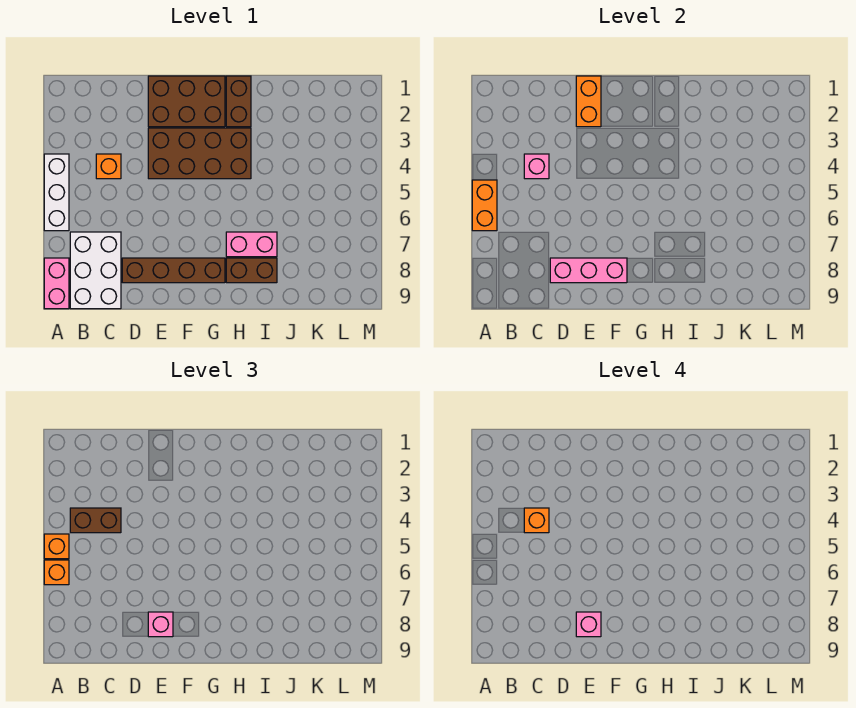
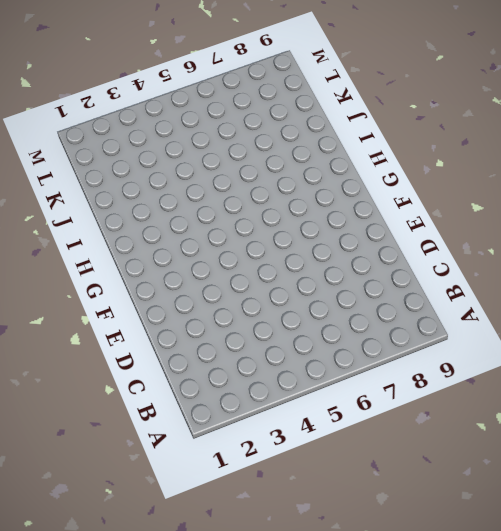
none -> white 1x3 brick [44,154,69,231]
none -> pink 1x2 brick [44,258,69,309]
none -> white 2x3 brick [70,232,121,309]

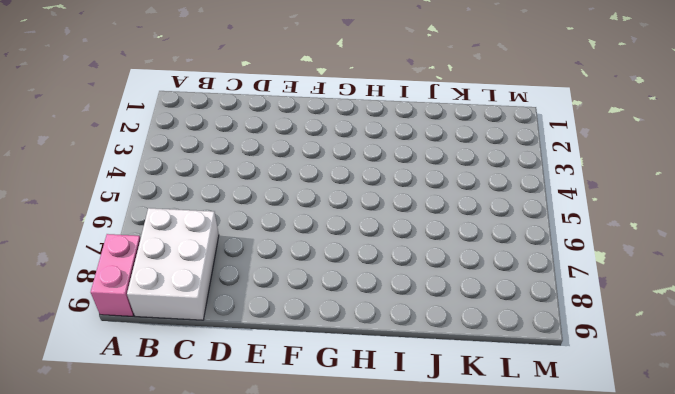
none -> white 1x3 brick [44,154,69,231]
none -> orange 1x1 brick [96,154,121,179]
none -> brown 1x4 brick [122,258,225,283]

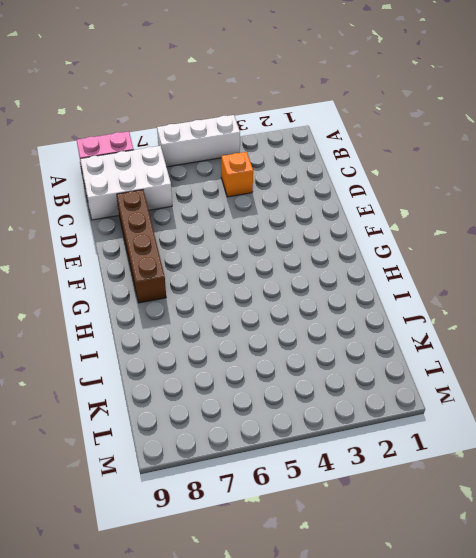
none -> brown 2x3 brick [148,76,225,127]
none -> brown 2x4 brick [148,128,251,179]
none -> brown 1x2 brick [226,76,251,127]

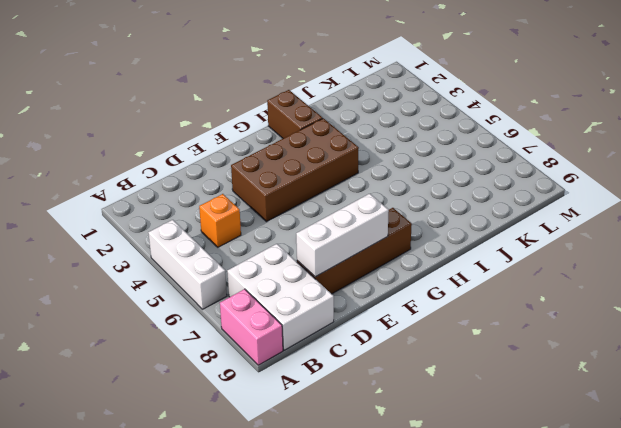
white 1x3 brick [296,194,389,277] -> pink 1x3 brick [550,258,627,283]
none -> brown 2x3 brick [148,76,225,127]
none -> pink 1x2 brick [226,232,277,257]
none -> brown 1x2 brick [226,258,277,283]

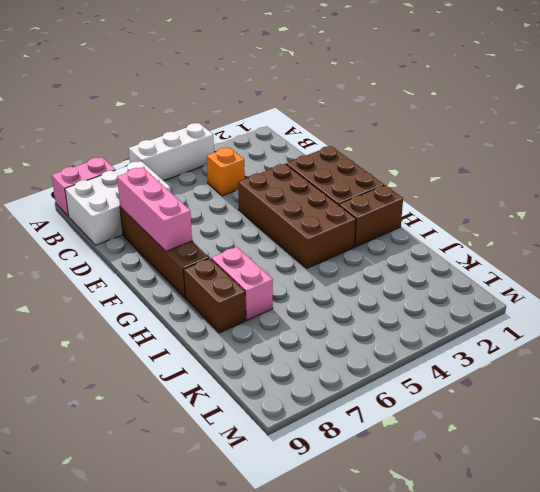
none -> orange 1x2 brick [472,180,497,231]
none -> pink 1x1 brick [524,154,549,179]
none -> orange 1x2 brick [576,76,601,127]

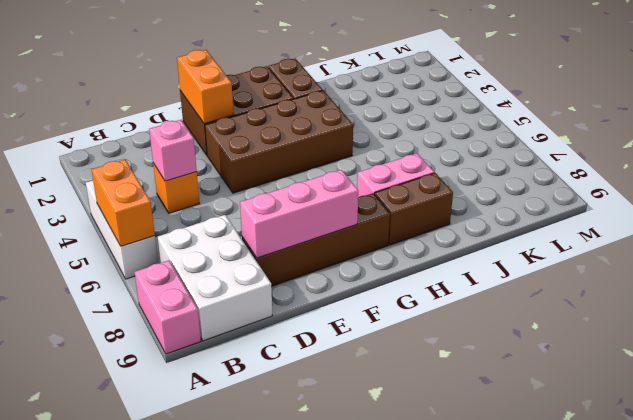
none -> orange 1x1 brick [44,534,69,559]
none -> orange 1x1 brick [44,560,69,585]
none -> brown 1x2 brick [70,508,121,533]

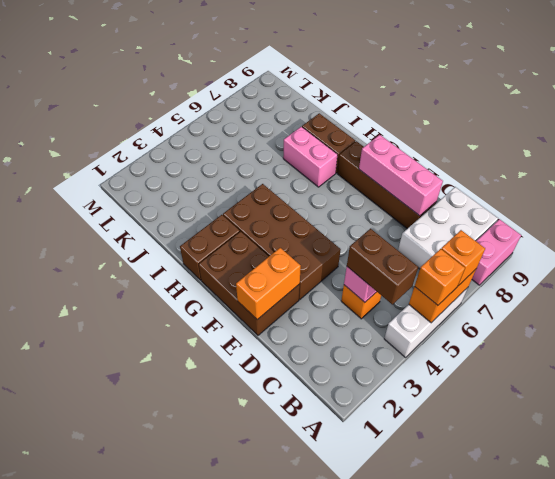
none -> pink 1x1 brick [148,612,173,637]
none -> orange 1x1 brick [524,508,549,533]
none -> pink 1x1 brick [576,612,601,637]

